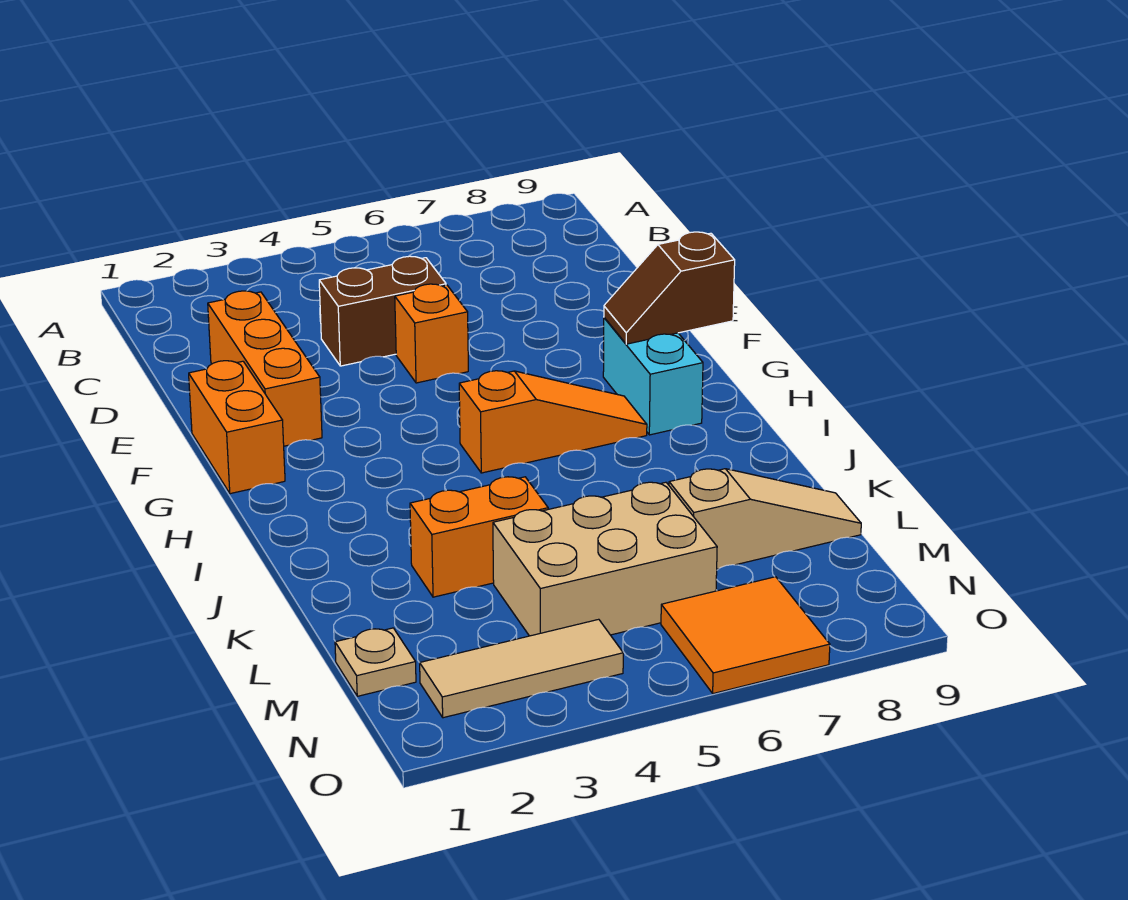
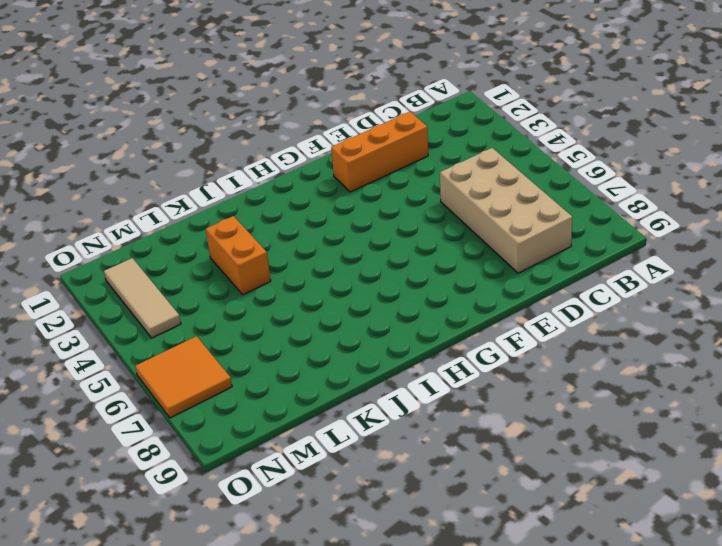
tan 2x4 brick [440,148,572,273] -> brown 1x2 brick [319,256,446,366]
none -> orange 1x1 brick [395,284,468,383]
none -> orange 1x2 brick [189,361,285,494]
none -> cyan 1x2 brick [603,318,703,435]

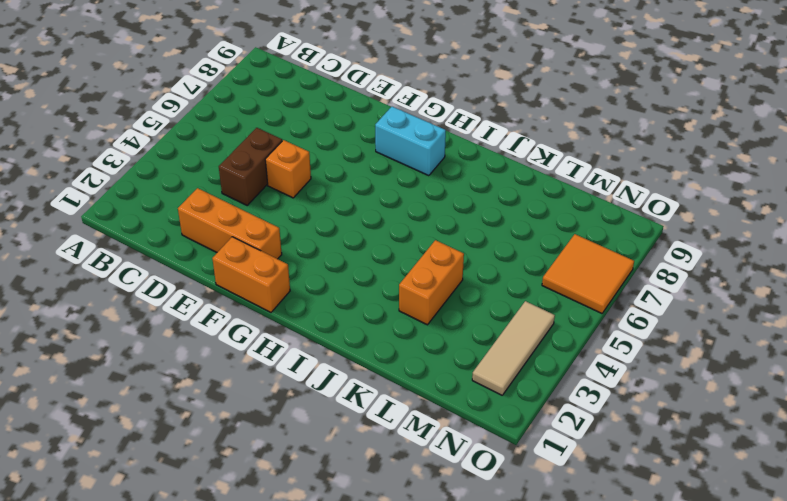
none -> orange 1x3 slope [459,371,647,473]
none -> tan 2x3 brick [493,482,717,636]
none -> tan 1x3 slope [669,469,861,569]

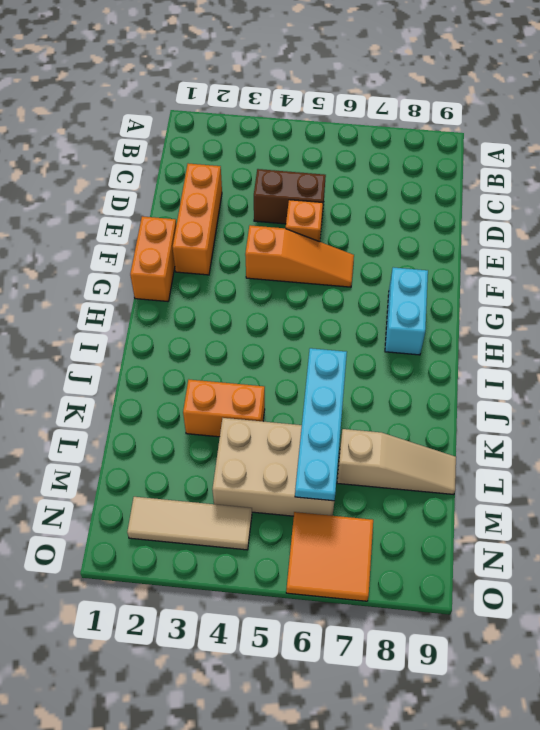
orange 1x3 slope [245,225,354,287] -> orange 1x3 slope moved to [459,371,647,473]
cyan 1x4 plate [295,348,347,501] -> none
none -> tan 1x1 plate [335,628,416,696]
none -> brown 1x2 slope [604,232,735,344]

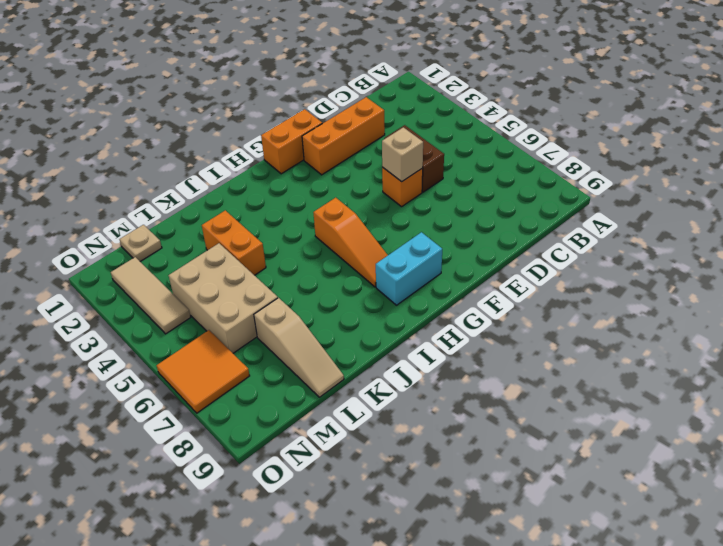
tan 1x1 brick [382,127,423,182] -> none
none -> brown 1x2 slope [604,232,735,344]

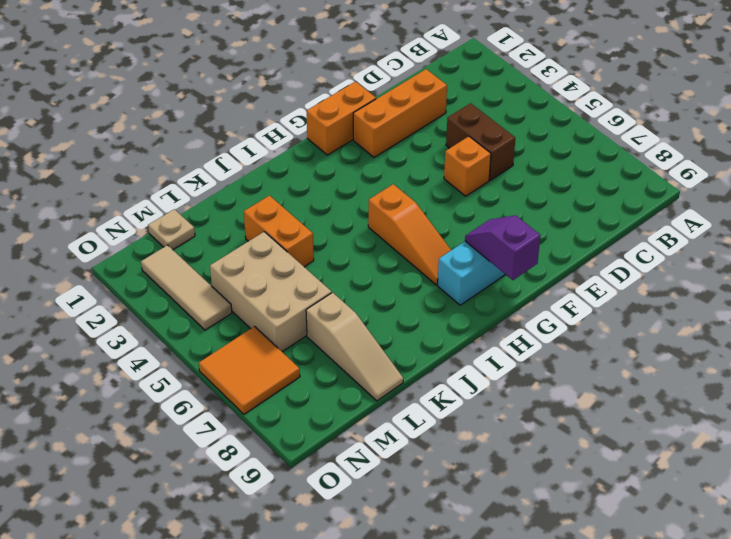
purple 1x2 slope [465,215,540,280] -> brown 1x2 slope [604,232,735,344]

